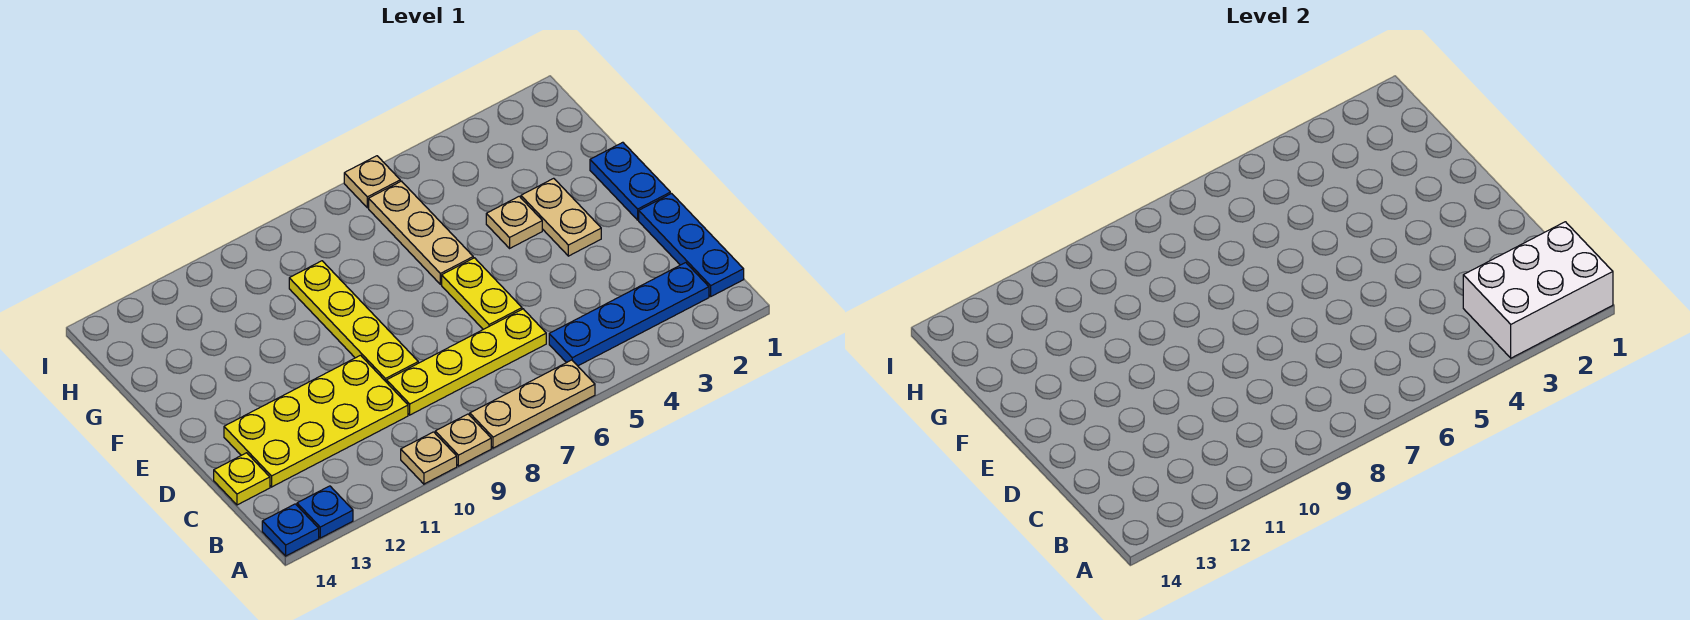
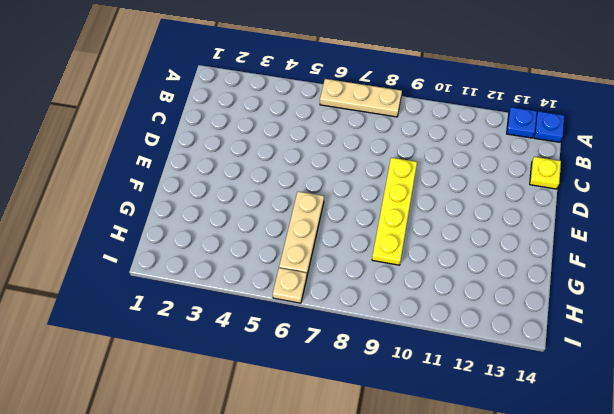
none -> tan 1x1 plate [435,414,491,466]
none -> tan 1x1 plate [401,432,457,484]
none -> blue 1x3 plate [639,194,744,296]

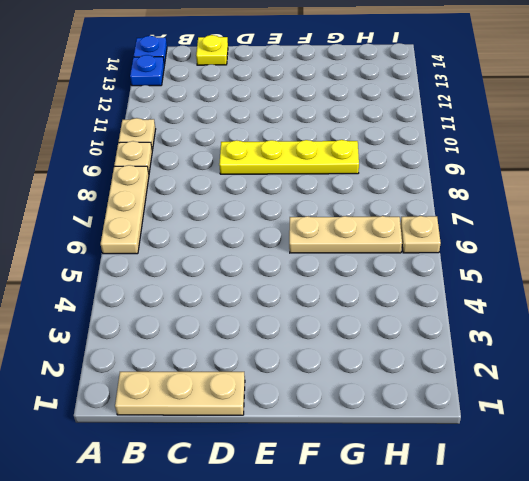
tan 1x3 plate [115,372,245,415] -> blue 1x3 plate [639,194,744,296]
none -> blue 1x4 plate [549,263,709,366]
none -> yellow 1x4 plate [387,309,546,415]
none -> yellow 2x4 plate [224,355,408,487]

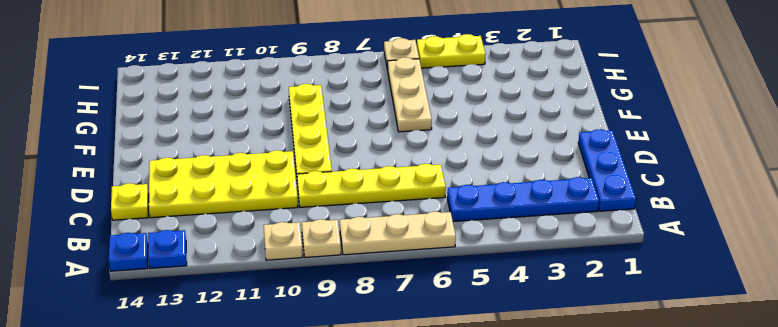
yellow 1x2 plate [417,34,486,68] -> yellow 1x2 plate turned to [442,258,522,329]
none -> blue 1x2 plate [590,142,670,220]
none -> tan 1x2 plate [521,178,601,256]
none -> tan 1x1 plate [486,196,542,248]

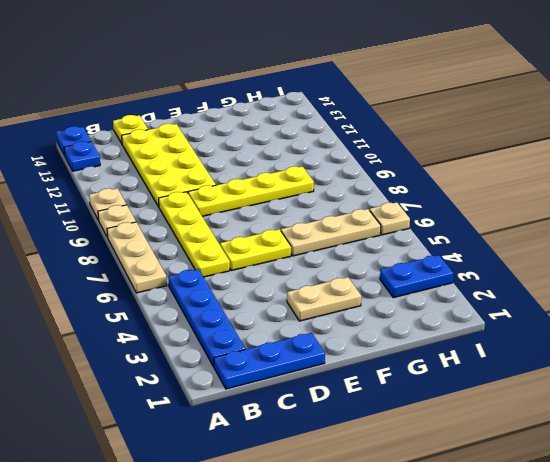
blue 1x2 plate [380,255,453,298] -> blue 1x2 plate moved to [590,142,670,220]
none -> tan 1x1 plate [486,196,542,248]
none -> white 2x3 brick [1463,222,1613,358]

